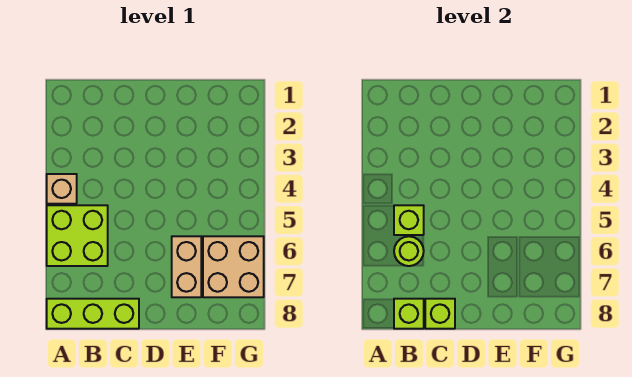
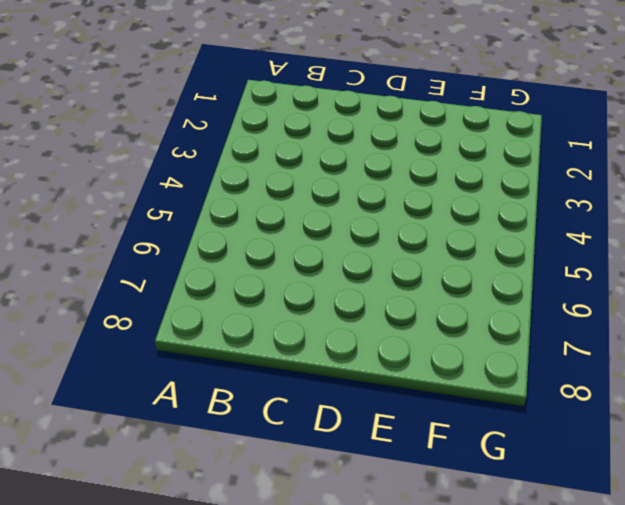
none -> tan 1x1 brick [47,174,77,204]
none -> lime 2x2 brick [47,205,108,266]

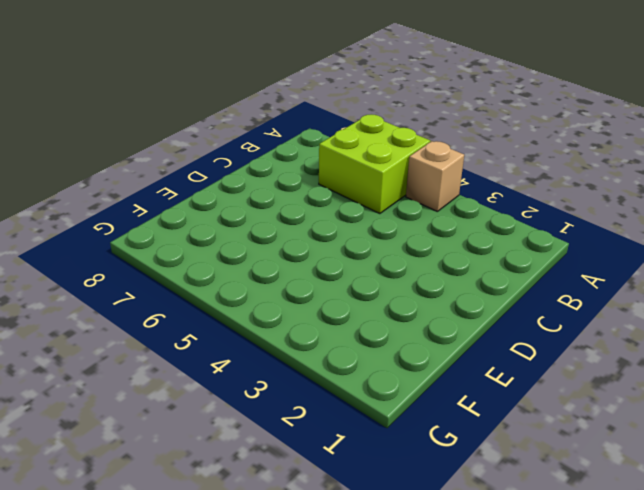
none -> lime 1x3 brick [47,299,139,329]
none -> tan 1x2 brick [172,236,201,297]

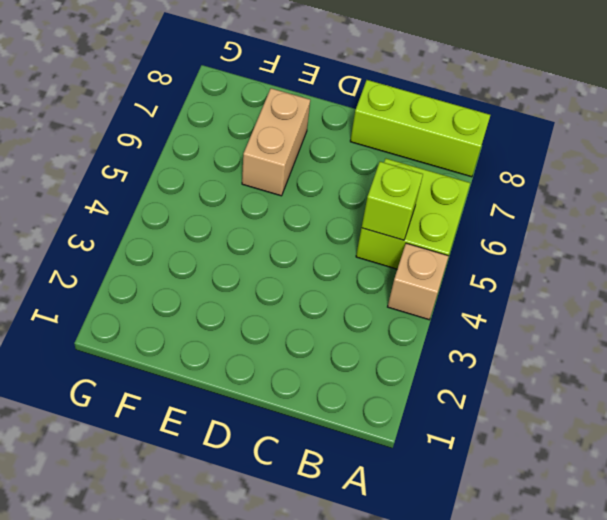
none -> tan 2x2 brick [203,236,264,297]
none -> lime 1x1 round brick [394,236,424,266]

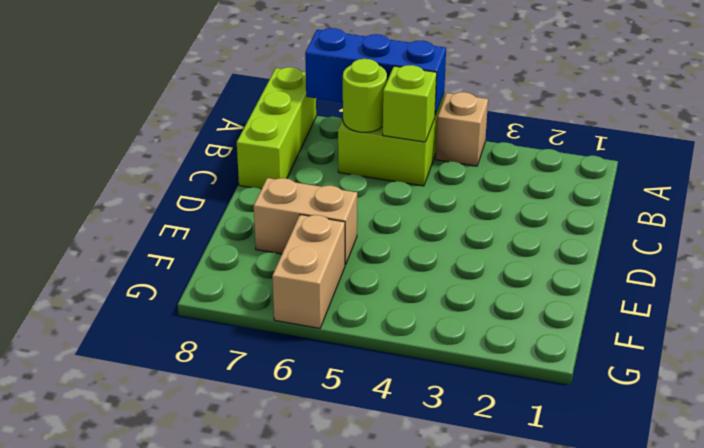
blue 1x3 brick [305,28,446,115] -> none
tan 1x2 brick [272,215,345,328] -> tan 2x2 brick [203,236,264,297]
none -> lime 1x1 brick [394,299,424,329]
none -> lime 1x1 brick [425,299,455,329]

